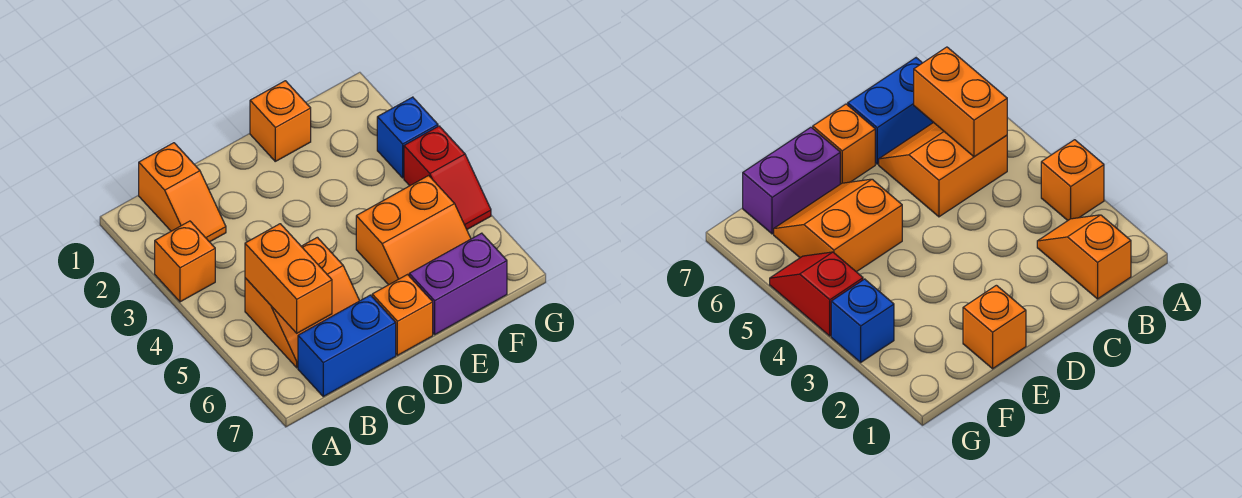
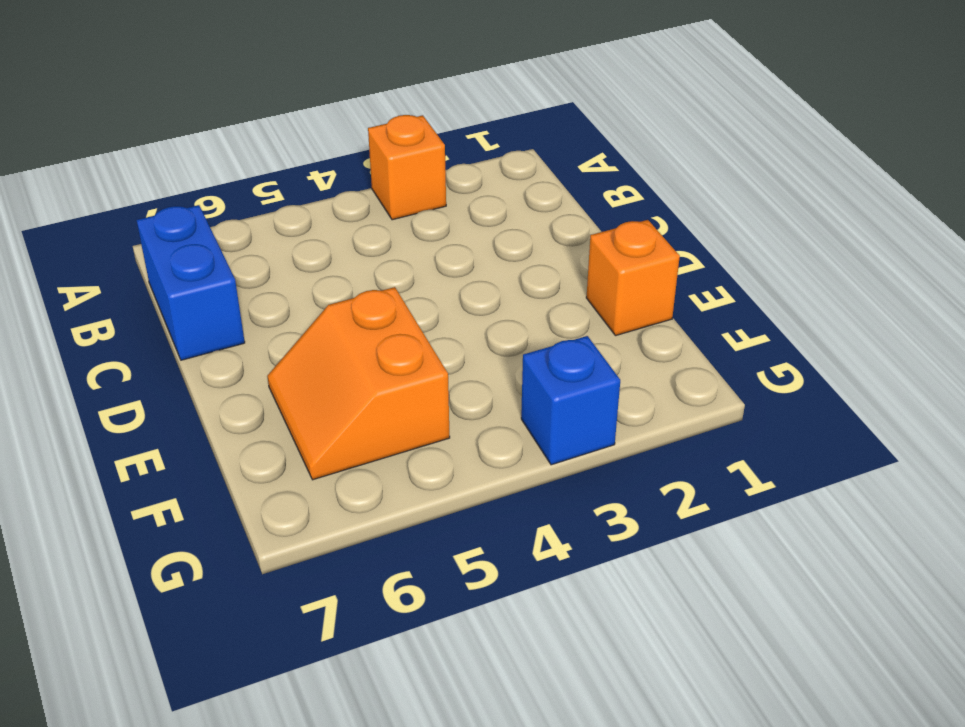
none -> orange 1x2 slope [139,143,226,242]
none -> orange 2x2 slope [245,237,359,368]

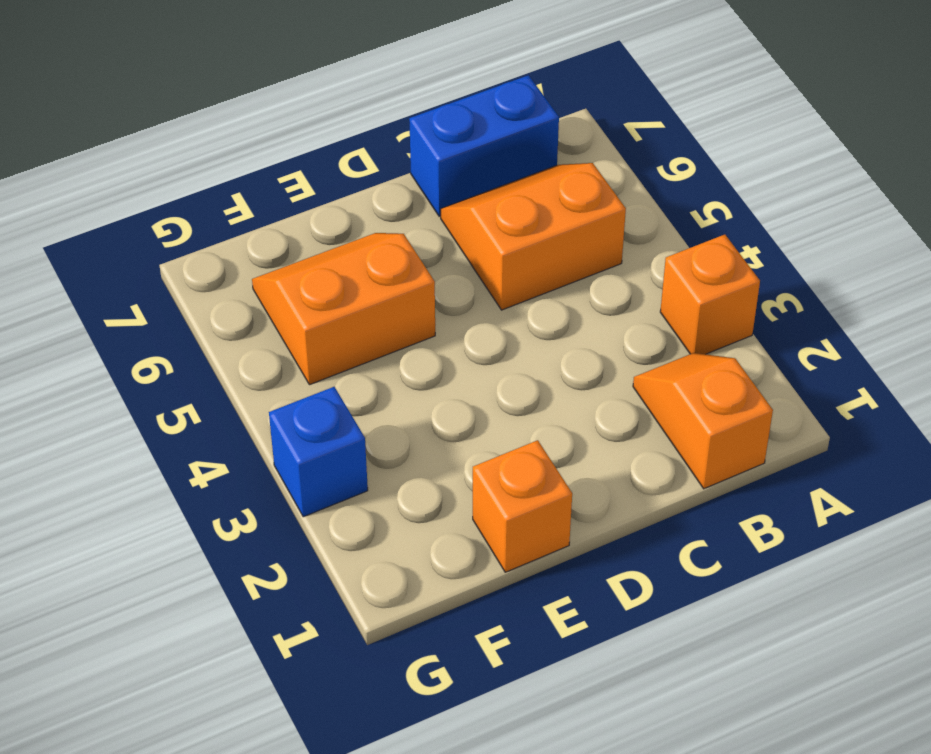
none -> orange 1x1 brick [372,275,433,355]
none -> purple 1x2 brick [409,233,507,334]

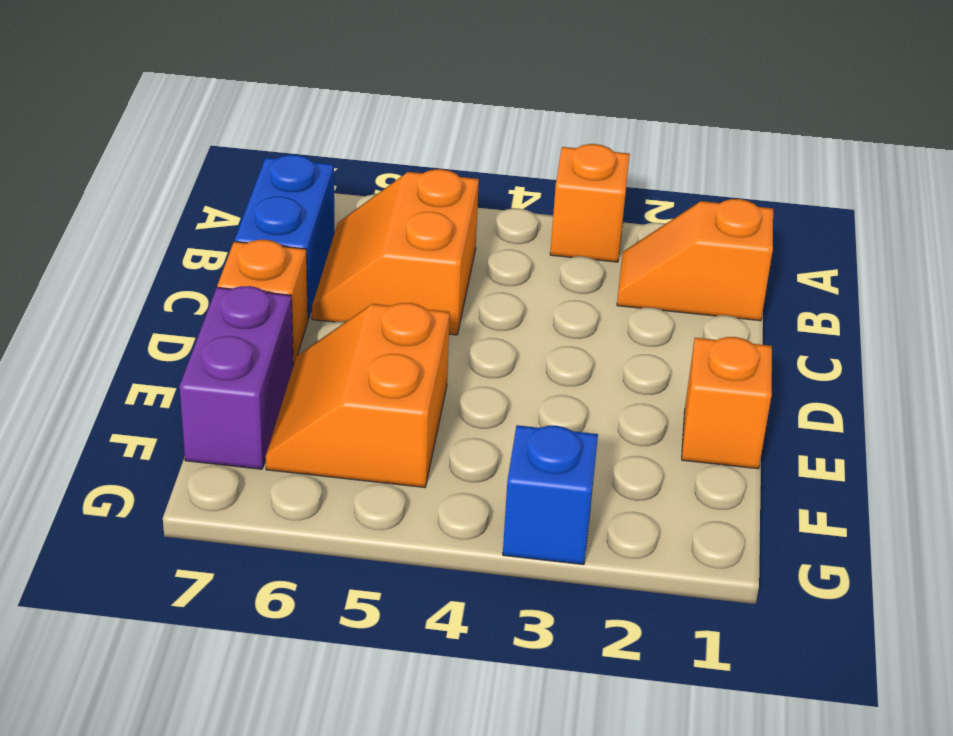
none -> red 1x2 slope [404,126,491,229]
none -> orange 1x2 brick [245,224,332,333]

